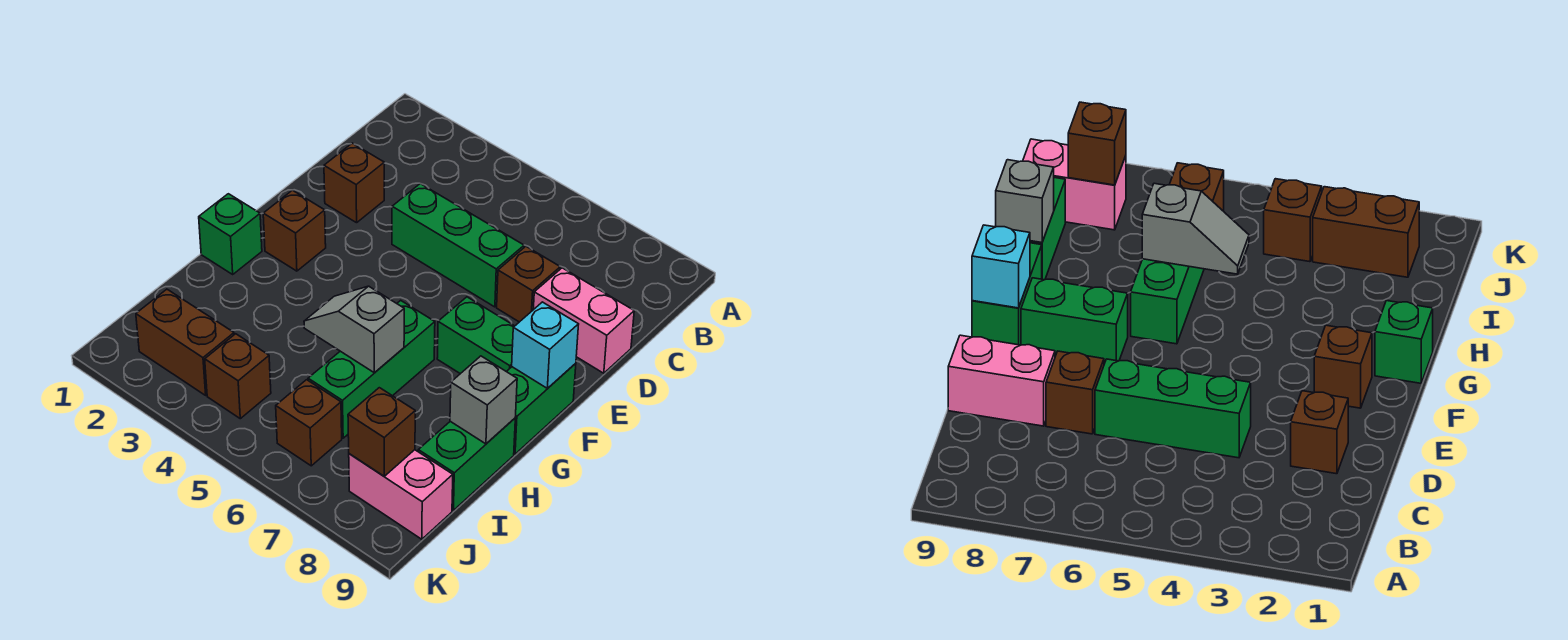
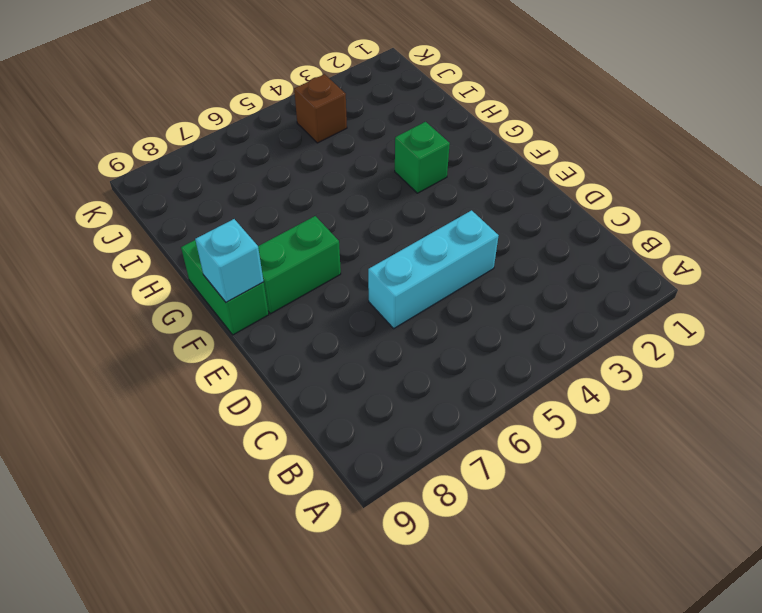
cyan 1x3 brick [368,210,499,328] -> green 1x3 brick [392,184,524,307]
green 1x1 brick [395,122,450,193] -> green 1x1 brick moved to [199,194,262,274]
none -> brown 1x1 brick [324,143,384,223]
none -> brown 1x1 brick [497,247,560,322]
none -> pink 1x2 brick [533,268,634,373]

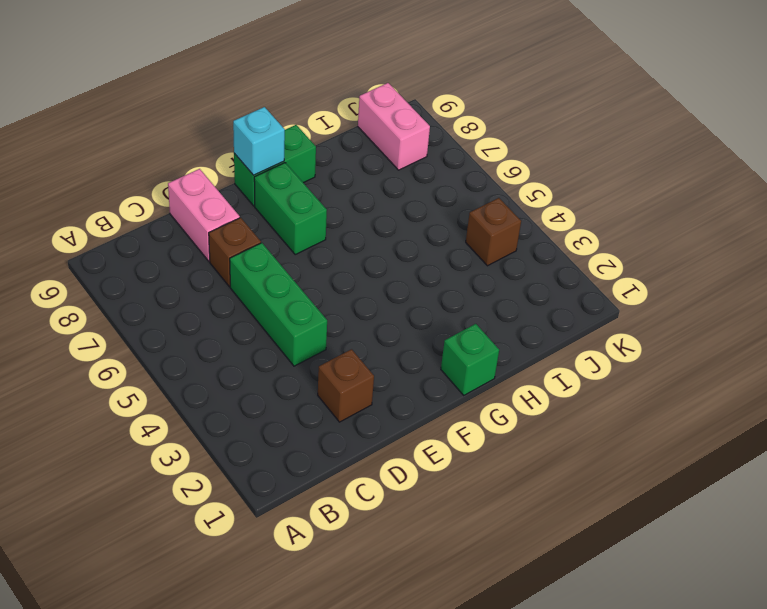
none -> brown 1x1 brick [263,190,326,271]
none -> green 1x3 brick [308,300,435,438]
none -> green 1x2 brick [418,418,515,510]

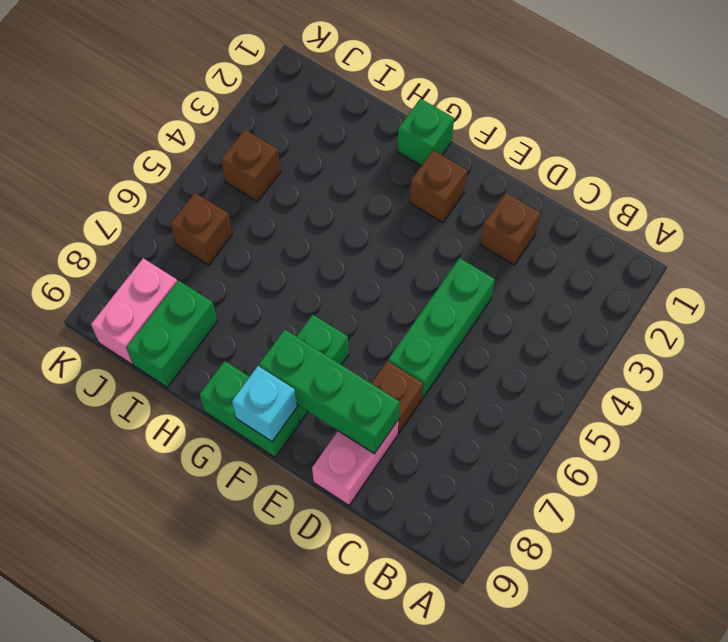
green 1x3 brick [259,330,400,454] -> green 1x3 brick moved to [308,300,435,438]
green 1x2 brick [127,281,217,387] -> green 1x2 brick turned to [418,418,515,510]
none -> brown 1x2 brick [136,289,234,395]
none -> grey 1x2 slope [304,286,404,373]
none -> grey 1x1 brick [450,356,517,444]

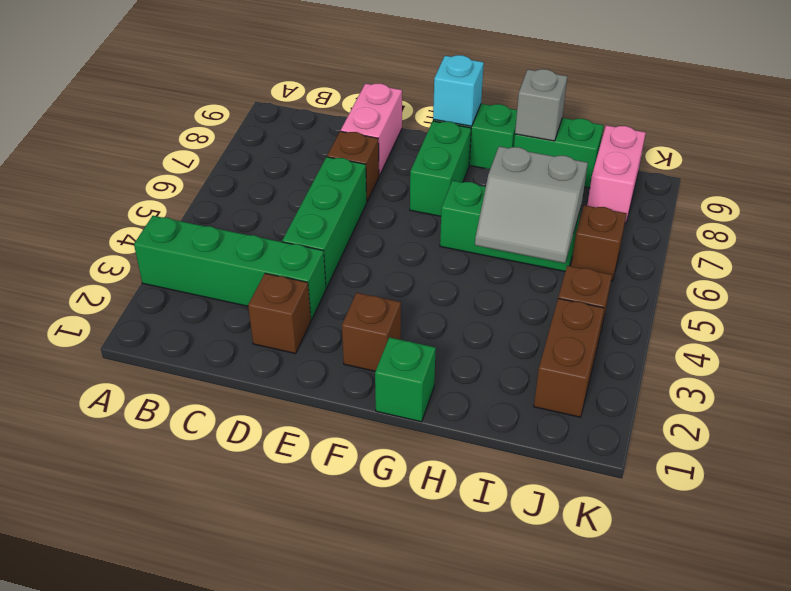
green 1x4 brick [134,216,326,320] -> none
grey 2x2 slope [475,146,588,263] -> grey 1x2 slope [304,286,404,373]
none -> brown 1x1 brick [348,388,415,476]

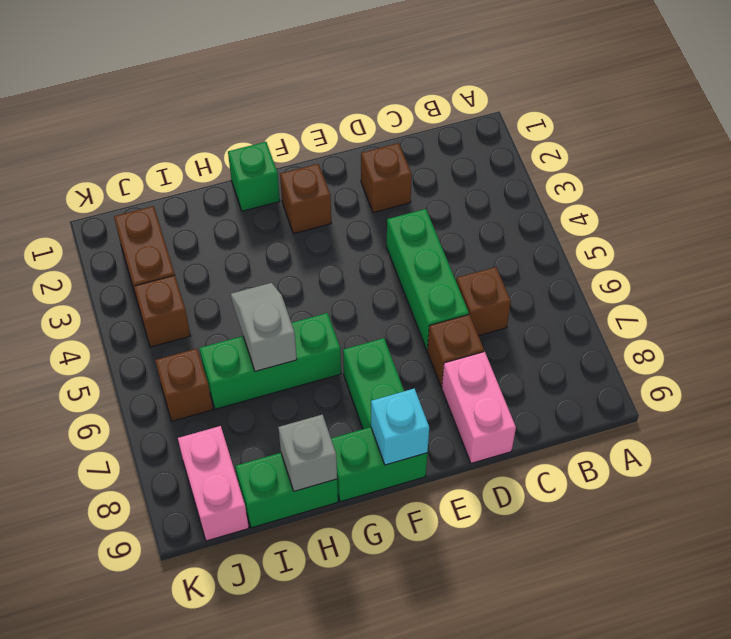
brown 1x1 brick [456,267,511,336] -> brown 1x1 brick moved to [348,388,415,476]

